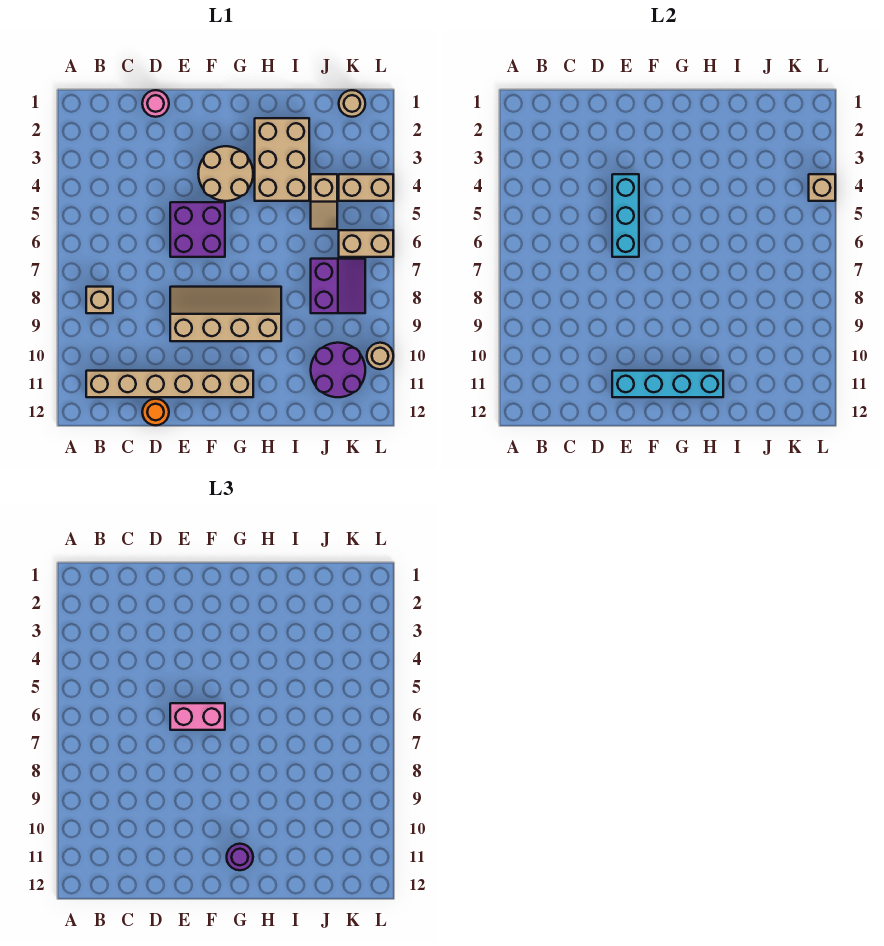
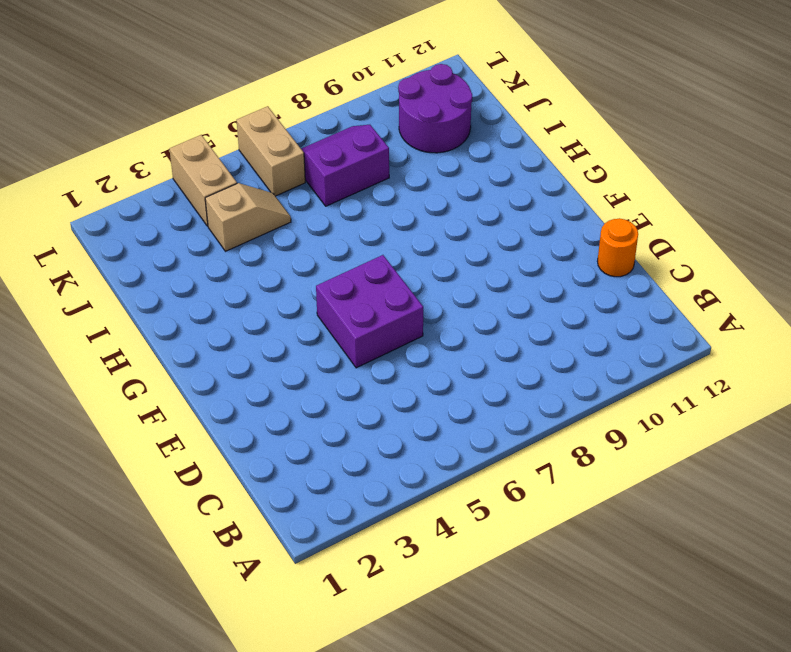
none -> tan 1x1 brick [86,287,113,313]
none -> tan 1x6 brick [86,371,253,397]
none -> pink 1x1 round brick [142,90,169,117]

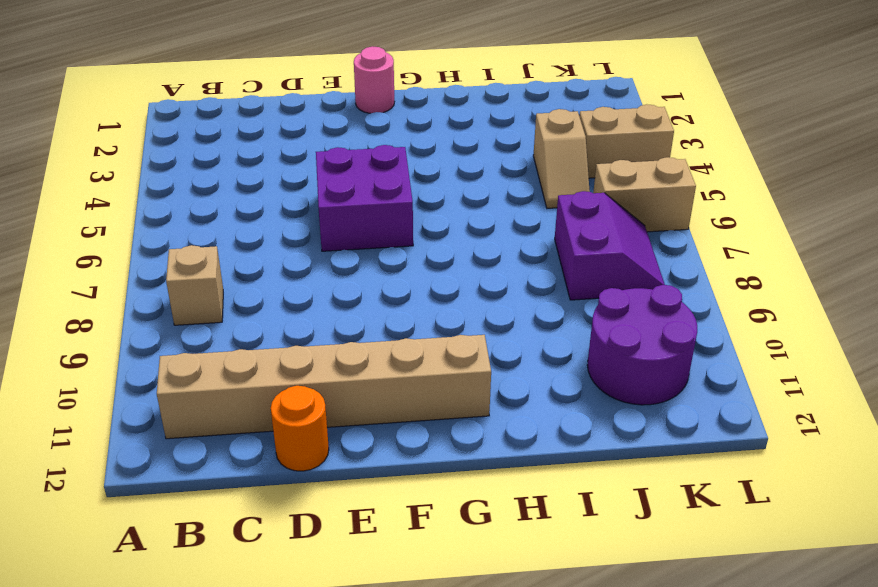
pink 1x1 round brick [354,46,394,113] -> pink 1x1 round brick moved to [142,90,169,117]
none -> tan 2x4 slope [170,287,281,341]
none -> tan 2x2 round brick [198,146,253,201]
none -> tan 2x3 brick [255,118,309,201]

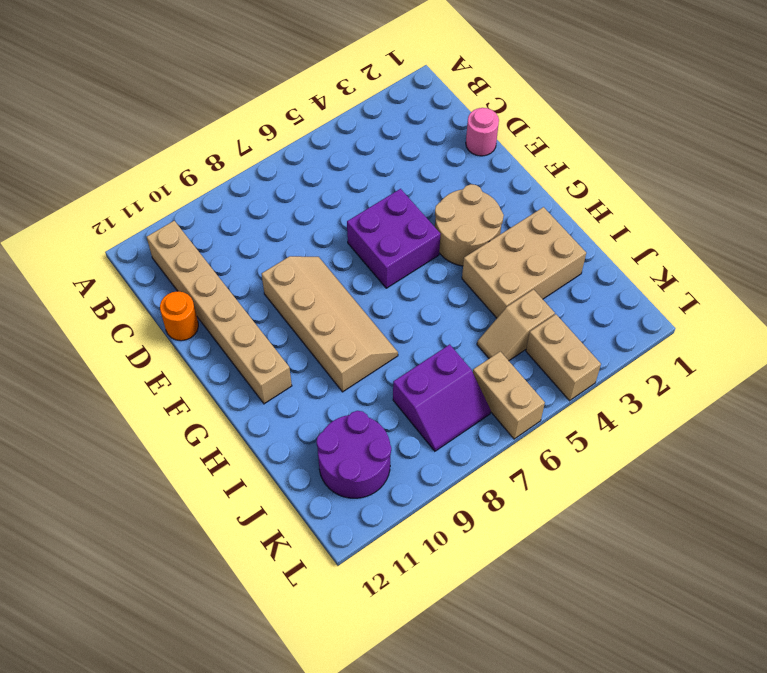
none -> tan 1x1 brick [86,287,113,313]
none -> tan 1x1 round brick [339,90,365,117]
none -> tan 1x1 round brick [367,343,393,369]

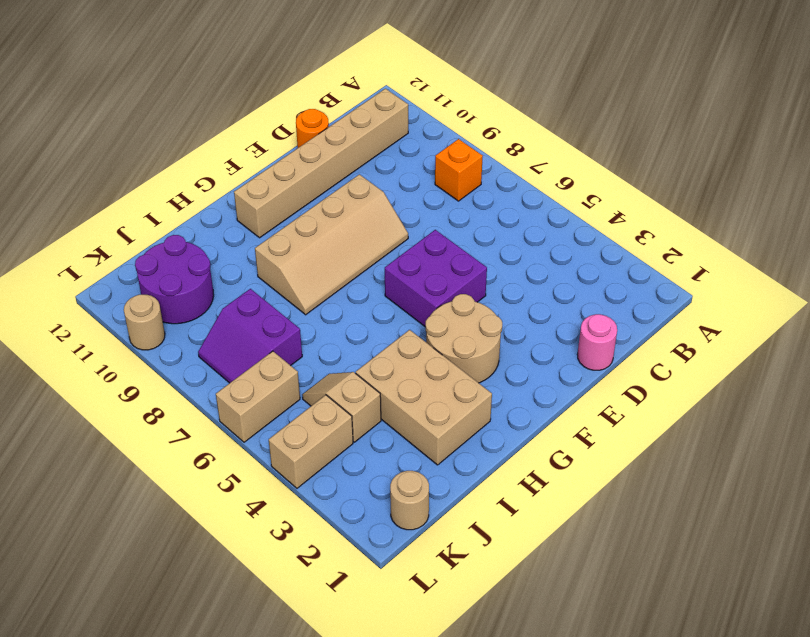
orange 1x1 brick [435,139,483,201] -> tan 1x1 brick [86,287,113,313]
none -> cyan 1x3 brick [612,174,639,257]
none -> cyan 1x4 brick [612,371,723,397]
none -> tan 1x1 brick [809,174,835,201]

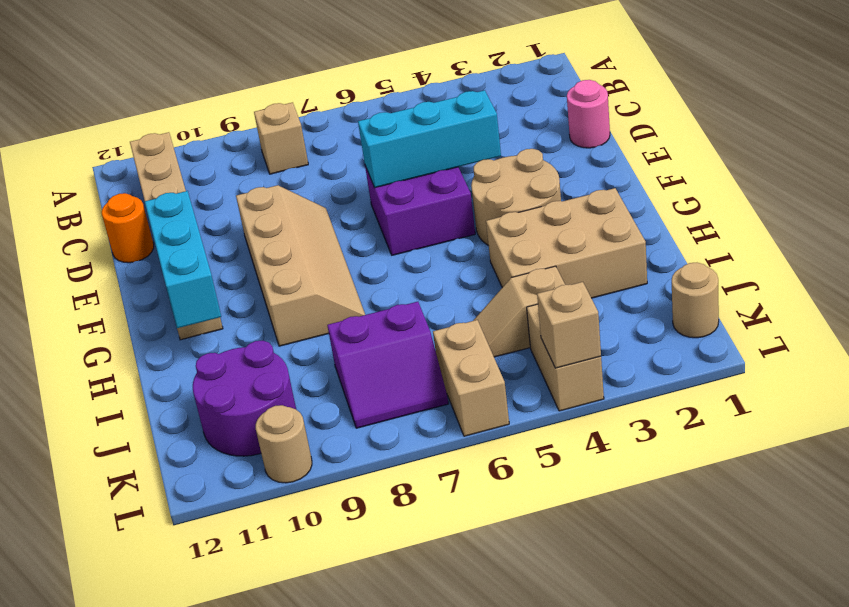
cyan 1x3 brick [145,191,221,328] -> cyan 1x4 brick [612,371,723,397]
none -> pink 1x2 brick [170,703,225,730]
none -> purple 1x1 round brick [227,844,253,870]

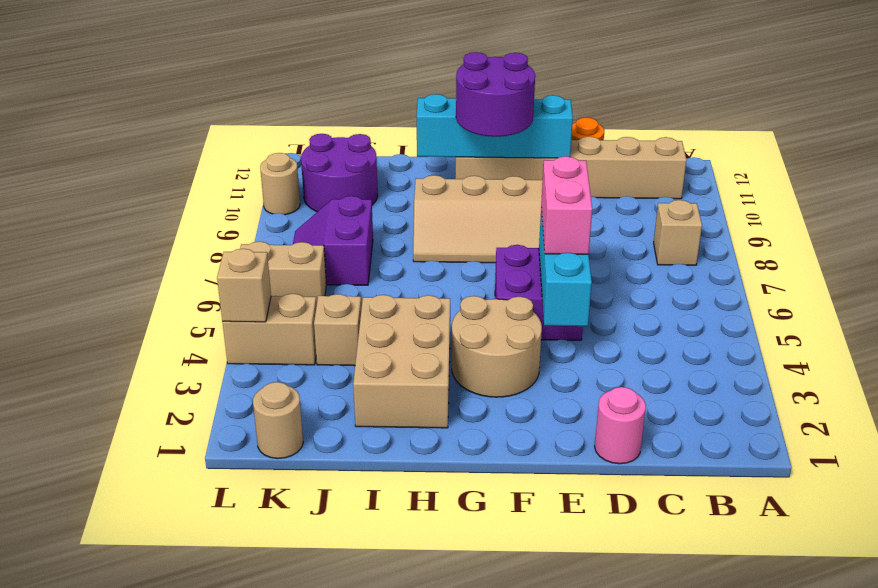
pink 1x2 brick [541,156,592,254] -> pink 1x2 brick turned to [170,703,225,730]
purple 2x2 round brick [456,52,535,137] -> purple 1x1 round brick [227,844,253,870]

